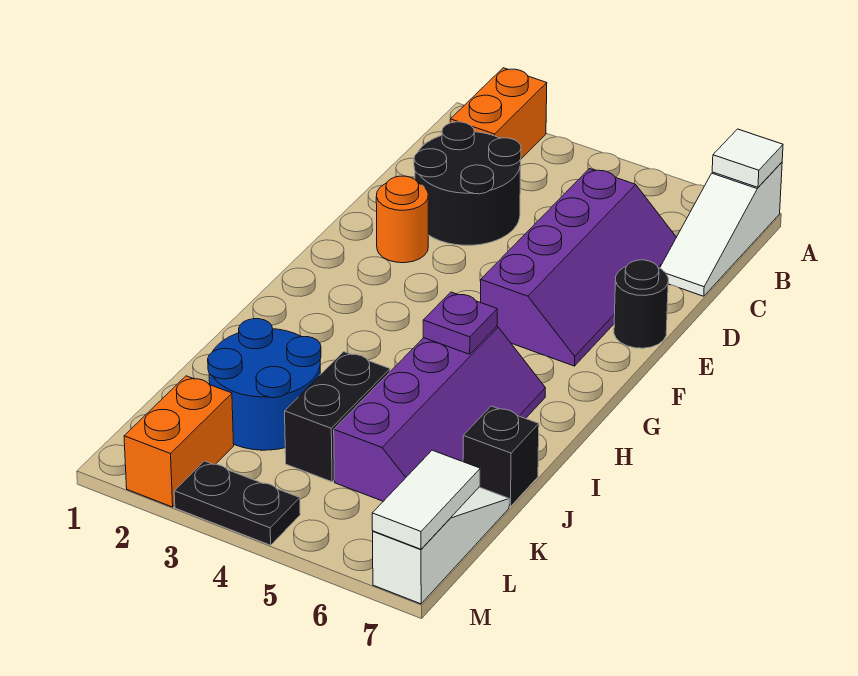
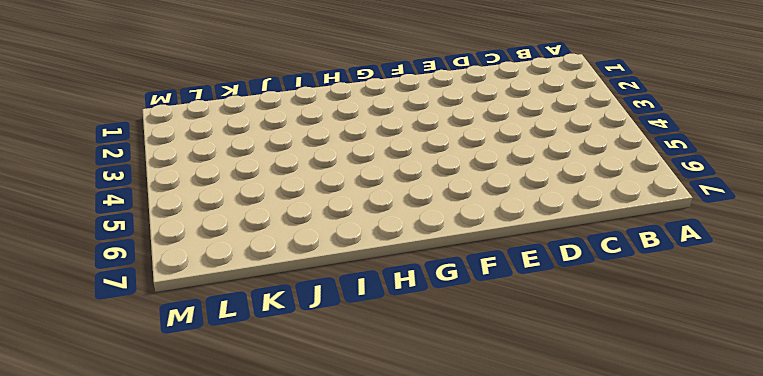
none -> orange 1x2 brick [450,68,547,160]
none -> white 1x3 slope [660,162,782,296]
none -> black 2x2 round brick [414,122,521,245]

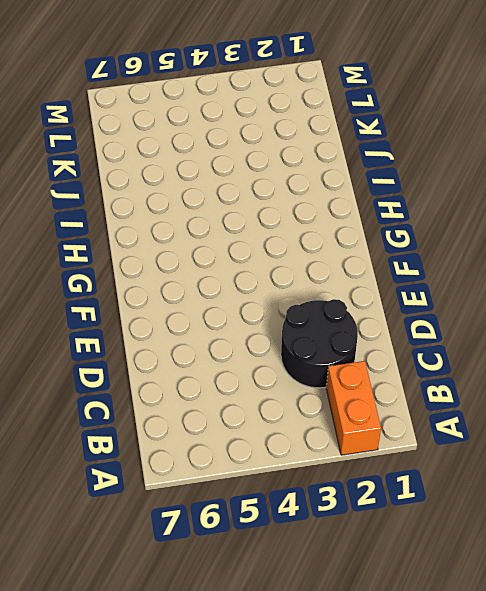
none -> white 1x3 slope [660,162,782,296]
none -> purple 2x4 slope [481,169,676,366]
none -> orange 1x1 round brick [376,176,428,263]

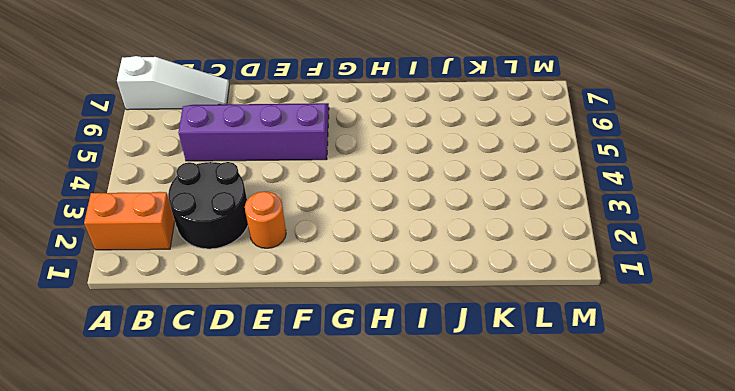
none -> black 1x1 round brick [614,260,668,348]
none -> purple 2x4 slope [334,327,545,501]
none -> blue 2x2 round brick [208,319,321,450]

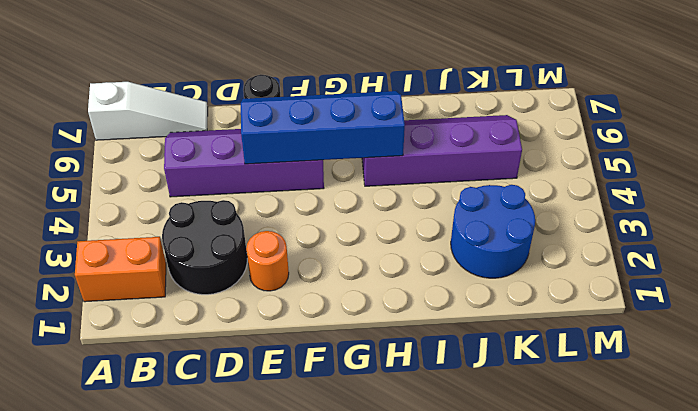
blue 2x4 slope [241,91,405,164] -> purple 1x1 plate [423,292,497,354]
none -> black 1x2 brick [285,352,390,482]
none -> black 1x1 brick [463,406,539,507]
none -> white 1x3 slope [373,487,509,604]

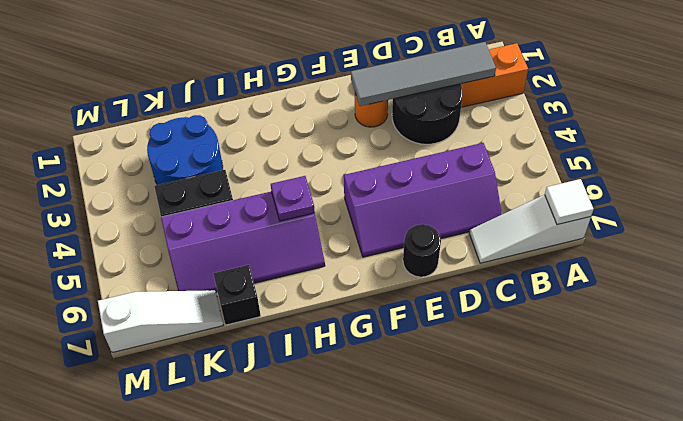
grey 1x4 tile [351,42,496,106] -> none
none -> orange 1x2 brick [124,376,234,507]
none -> black 1x2 plate [174,461,300,545]
none -> white 1x2 tile [372,450,480,549]

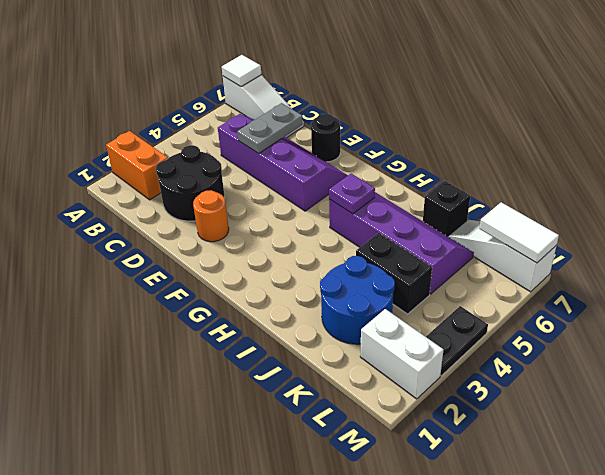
grey 1x2 plate [237,103,303,154] -> none
white 1x2 brick [360,309,443,399] -> orange 1x2 brick [124,376,234,507]

